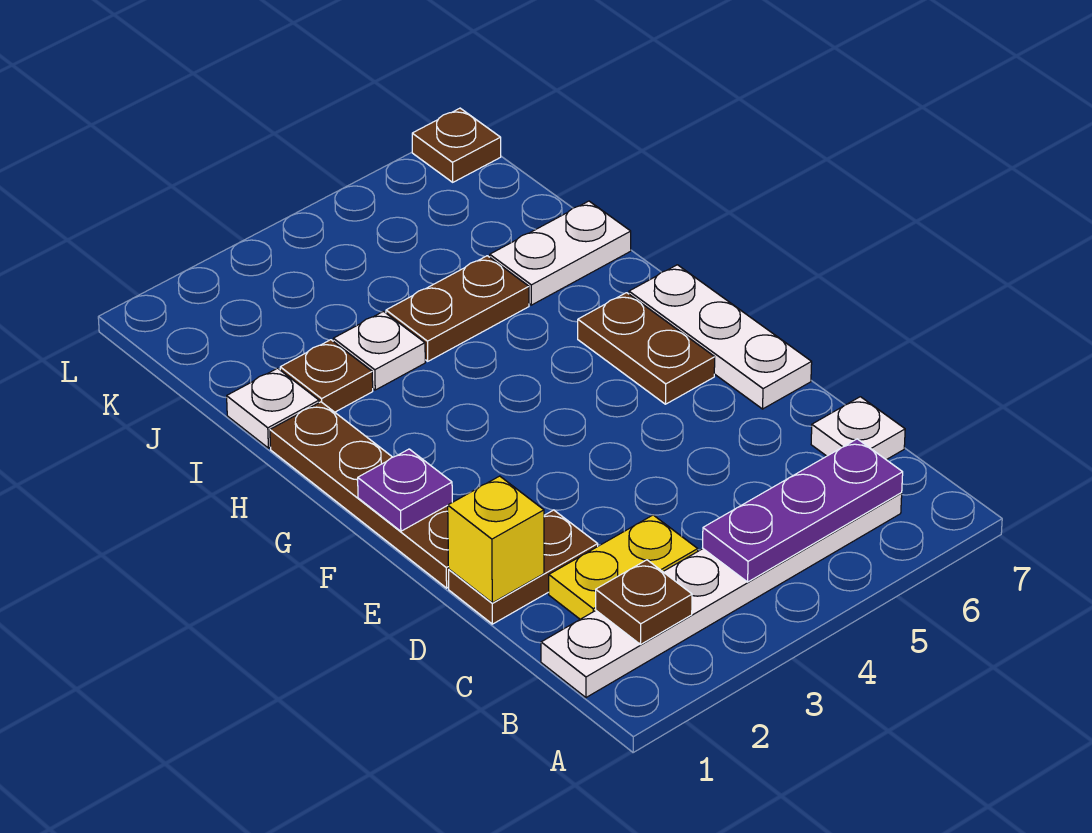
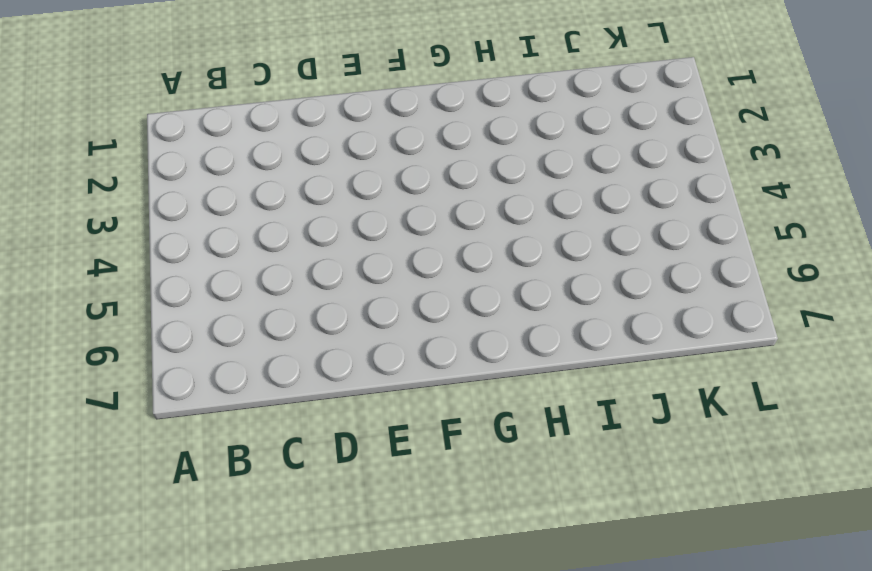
none -> white 1x6 plate [541,493,902,697]
none -> yellow 1x2 plate [549,515,698,619]
none -> white 1x1 plate [811,397,905,460]

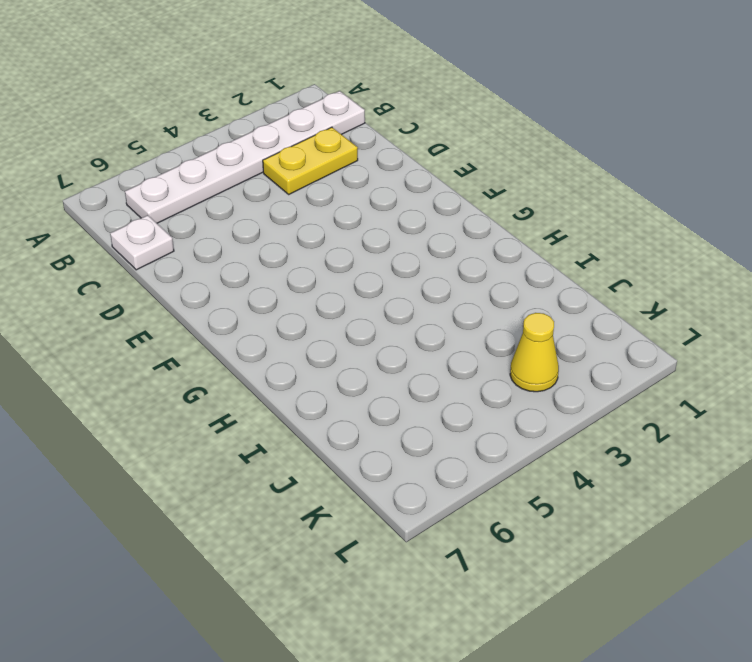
yellow 1x1 cone [510,313,559,392] -> none
none -> brown 1x2 plate [449,510,598,624]
none -> brown 1x4 plate [270,402,449,588]
none -> white 1x3 plate [629,265,812,409]

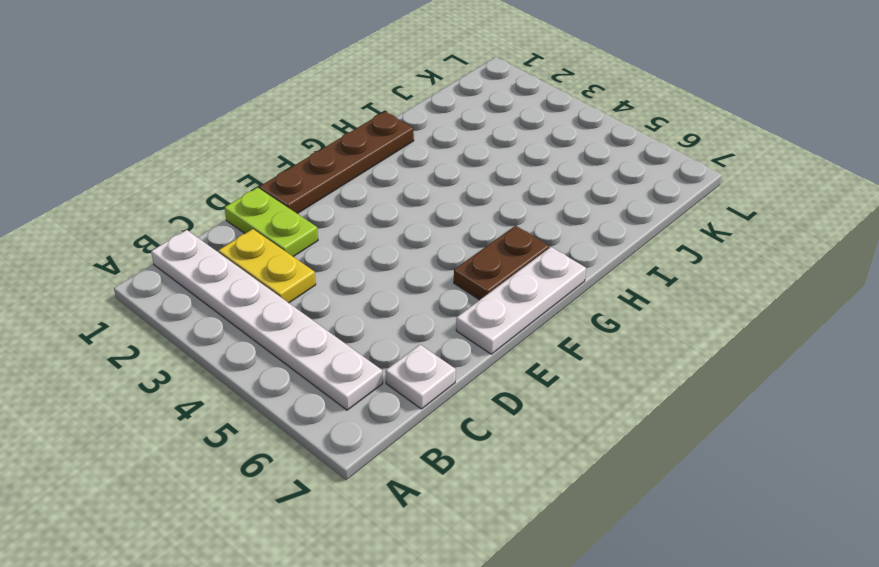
lime 1x2 plate [225,188,318,257] -> brown 1x2 plate [449,510,598,624]
none -> white 1x1 plate [227,368,319,448]
none -> brown 1x1 plate [280,340,373,412]
none -> white 1x1 plate [333,311,425,390]

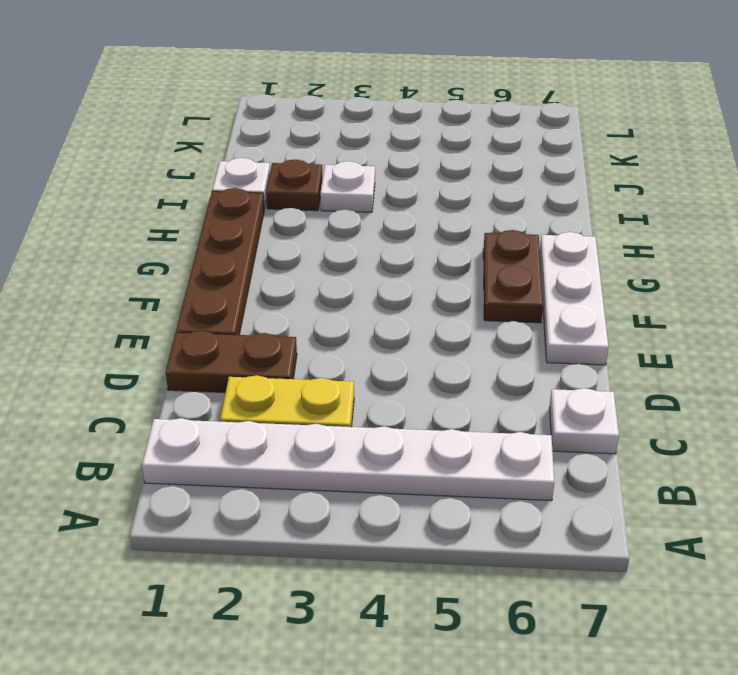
none -> brown 1x2 plate [386,256,529,361]
none -> white 1x2 plate [490,201,631,305]
none -> brown 1x1 plate [412,108,501,182]

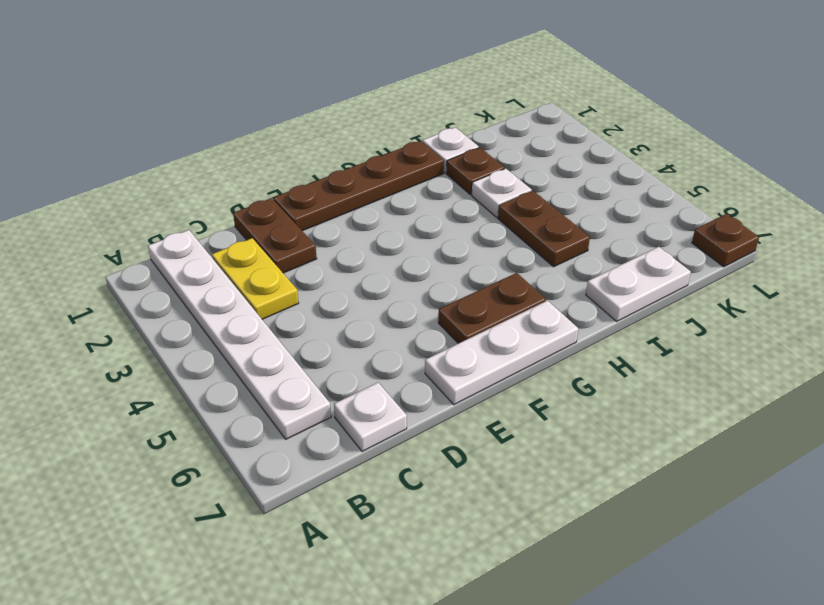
white 1x2 plate [586,247,691,321] -> white 1x2 plate turned to [490,201,631,305]
none -> brown 1x1 plate [595,560,692,645]
none -> purple 1x3 plate [703,439,903,582]
none -> yellow 1x1 brick [448,476,544,603]

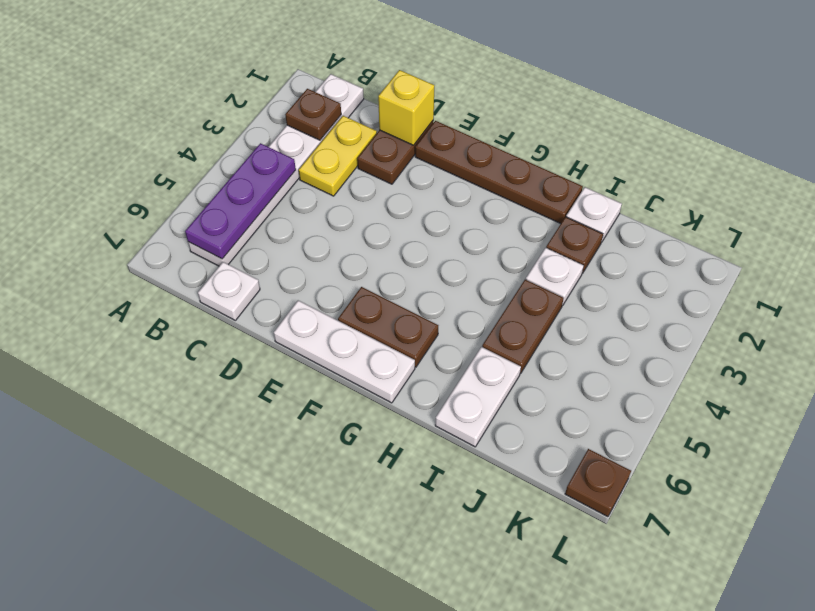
none -> purple 1x1 plate [358,449,452,531]

